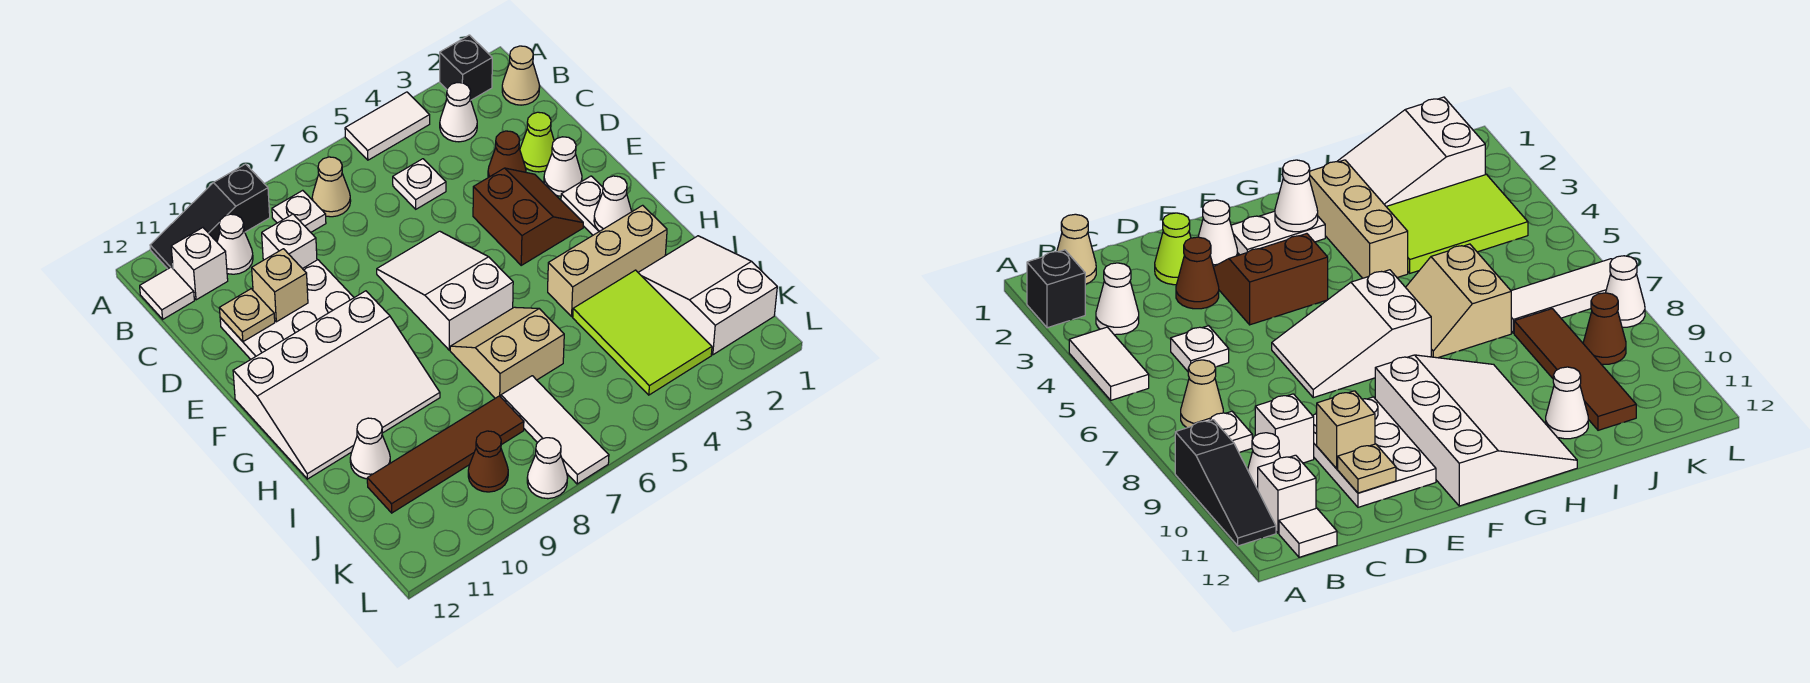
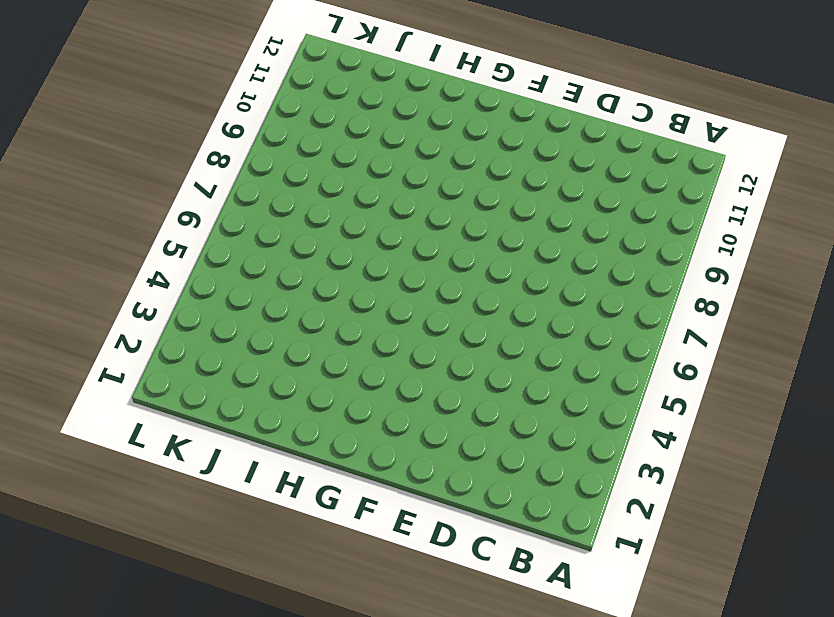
none -> black 1x1 brick [440,35,492,100]
none -> white 1x2 tile [345,92,430,160]
none -> black 1x3 slope [150,164,270,269]
none -> tan 1x1 cone [502,46,540,105]

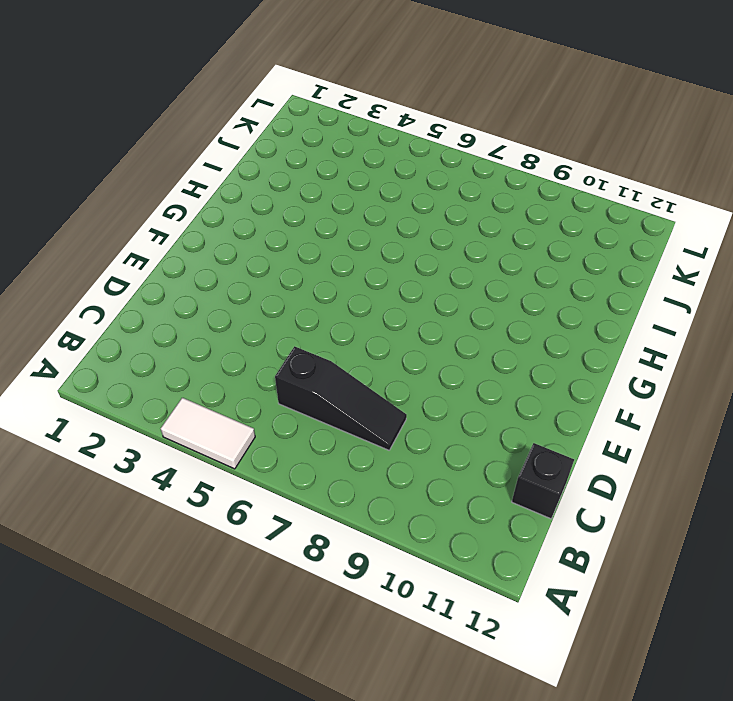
black 1x3 slope [275,346,407,450] -> black 1x3 slope moved to [150,164,270,269]
black 1x1 brick [512,443,574,519] -> black 1x1 brick moved to [440,35,492,100]
none -> tan 1x1 cone [502,46,540,105]
none -> white 1x1 cone [440,83,477,142]
none -> tan 1x1 cone [312,157,351,217]
none -> white 1x1 plate [272,190,326,232]

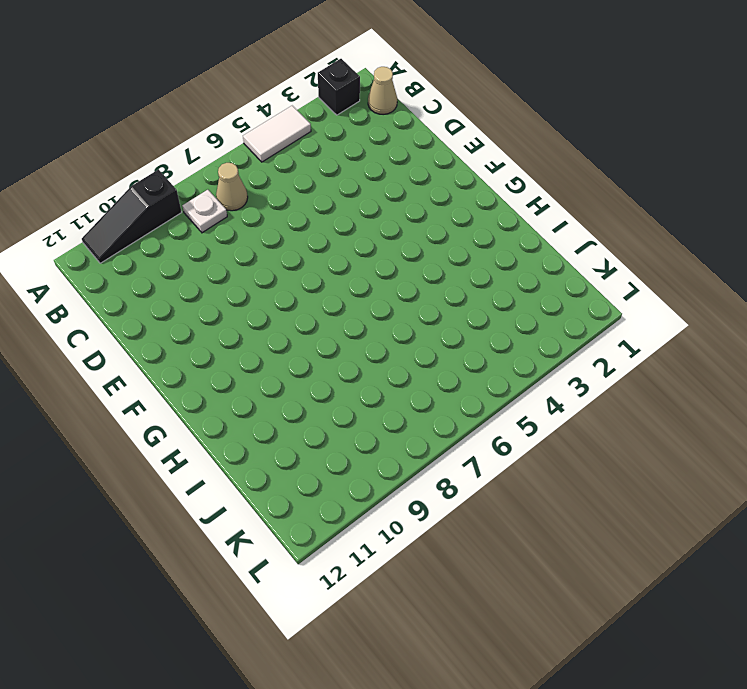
none -> white 1x1 cone [440,83,477,142]
none -> white 1x1 cone [217,214,253,274]
none -> white 1x1 brick [171,228,228,300]
none -> white 1x1 tile [140,267,194,319]

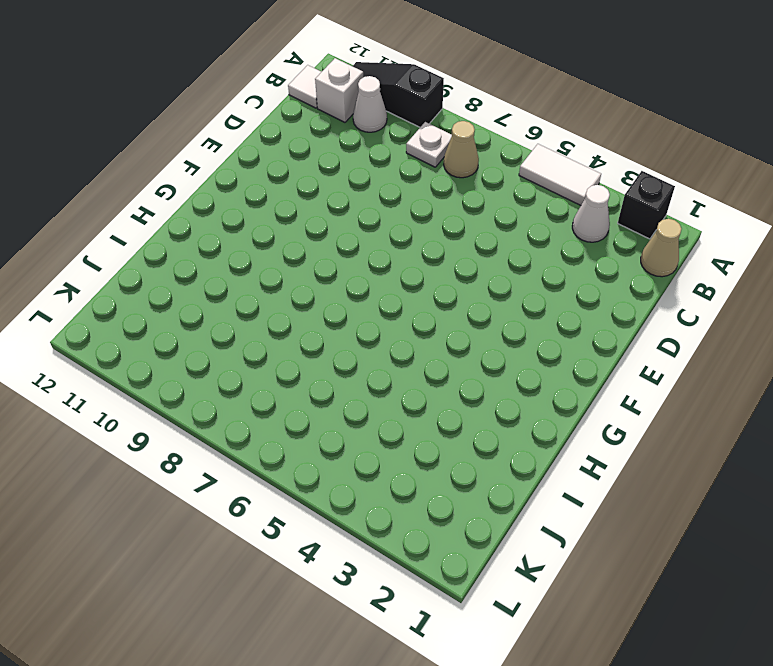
none -> white 1x1 plate [393,159,446,209]
none -> white 1x1 brick [262,214,317,269]
none -> lime 1x1 cone [520,112,554,172]
none -> brown 1x1 cone [488,131,526,177]

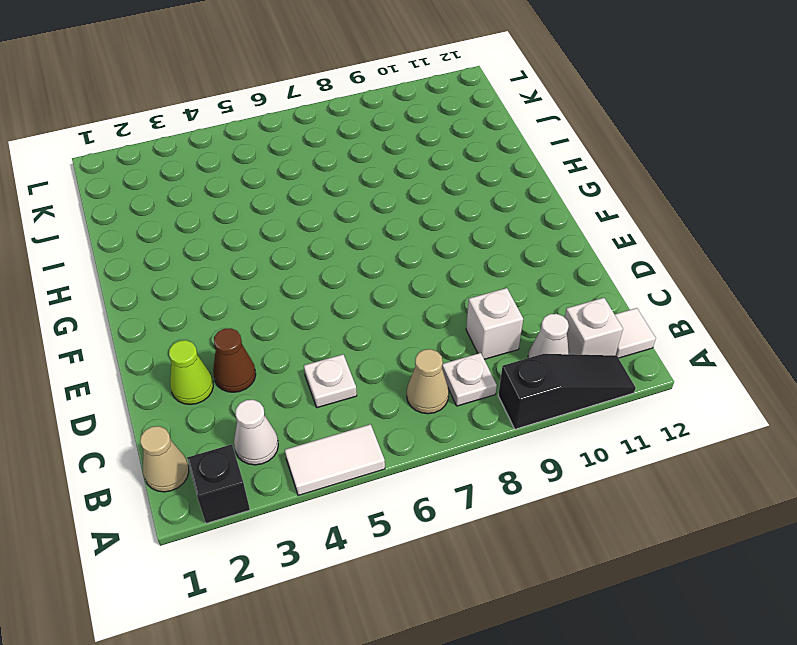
none -> white 2x3 plate [220,260,354,359]
none -> white 1x1 cone [544,137,582,196]
none -> brown 2x2 slope [473,168,583,265]
none -> white 2x3 slope [377,231,513,350]

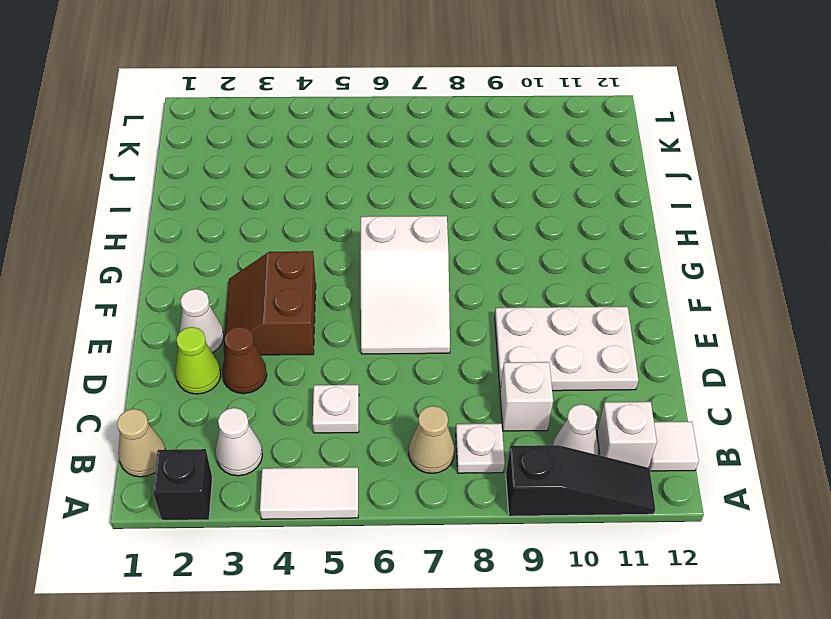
none -> white 1x2 plate [561,176,603,235]
none -> white 3x4 slope [233,291,440,479]
none -> tan 1x3 brick [548,205,667,316]
none -> tan 2x2 slope [450,307,564,398]

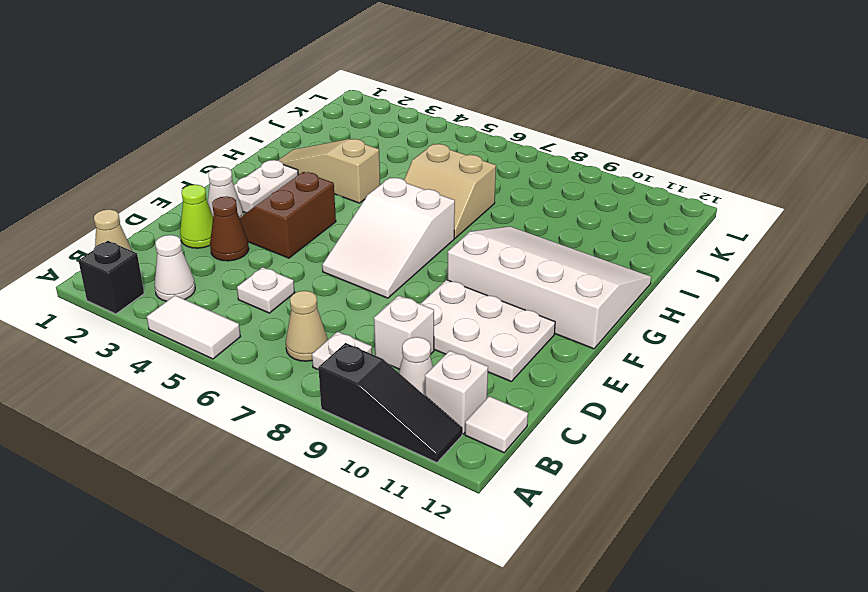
tan 1x3 slope [278,139,380,203] -> tan 1x3 brick [548,205,667,316]
none -> white 2x3 slope [638,236,777,355]
none -> lime 2x3 tile [573,270,712,395]
none -> white 1x1 cone [350,418,390,479]
none -> white 1x3 tile [501,376,609,484]

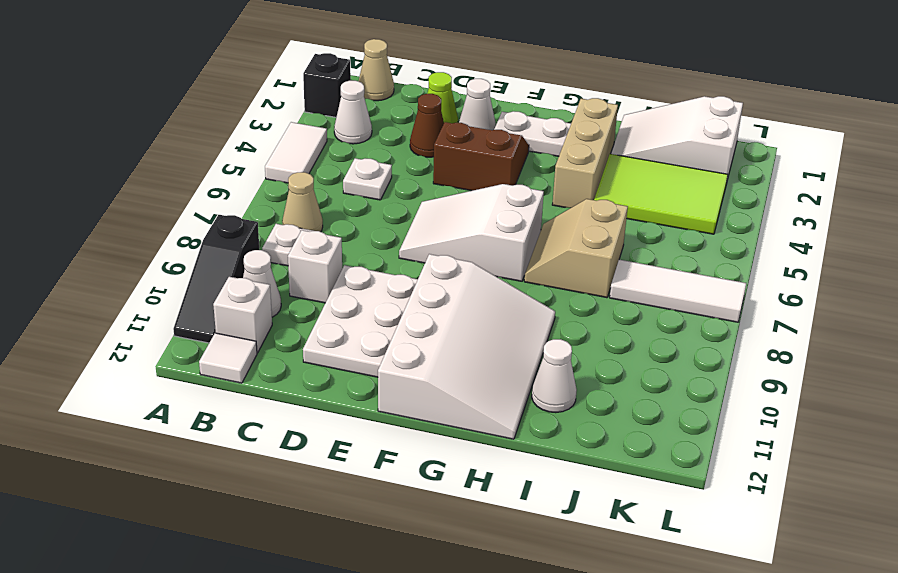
none -> brown 1x4 tile [367,396,524,513]
none -> brown 1x1 cone [468,431,508,492]
none -> white 1x1 cone [527,438,568,499]
none -> tan 1x1 brick [252,249,308,322]

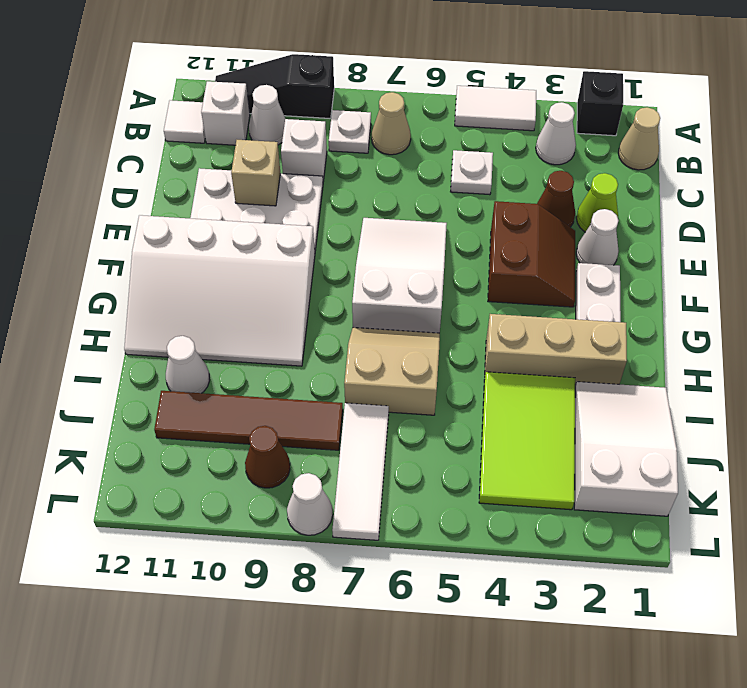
none -> tan 1x1 plate [219,289,275,342]
none -> white 1x1 cone [594,176,632,231]

